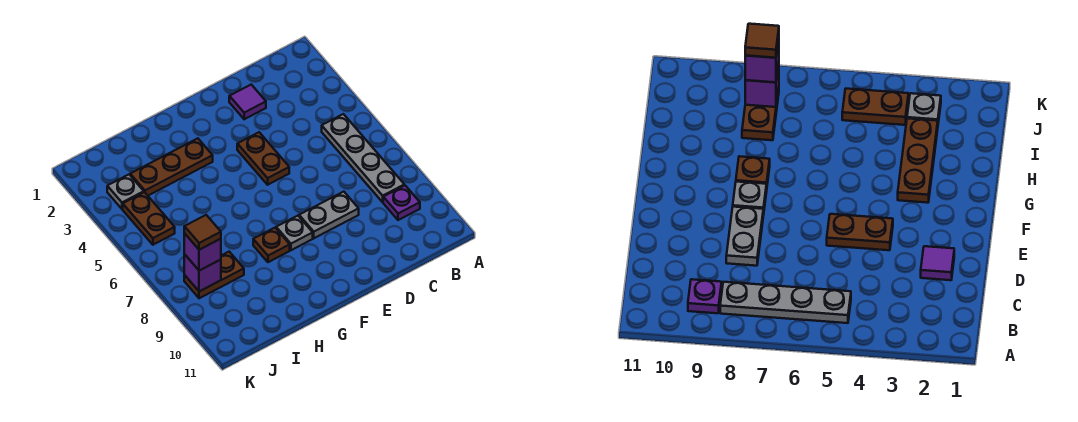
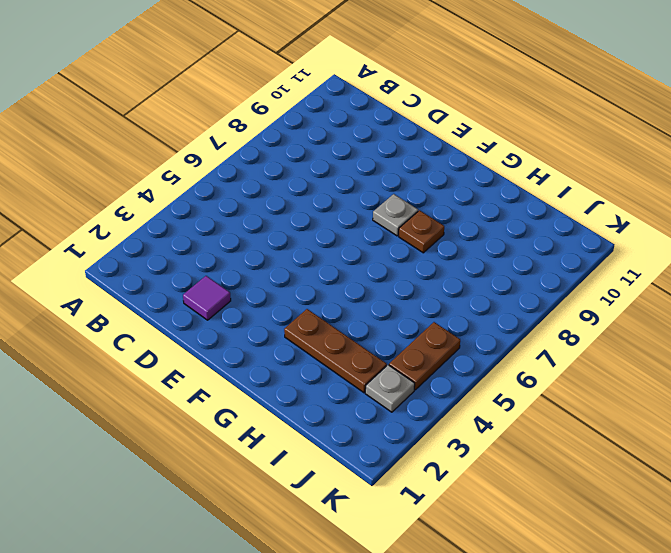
none -> grey 1x4 plate [322,114,404,202]
none -> purple 1x1 plate [383,185,420,220]
none -> grey 1x2 plate [299,192,359,238]

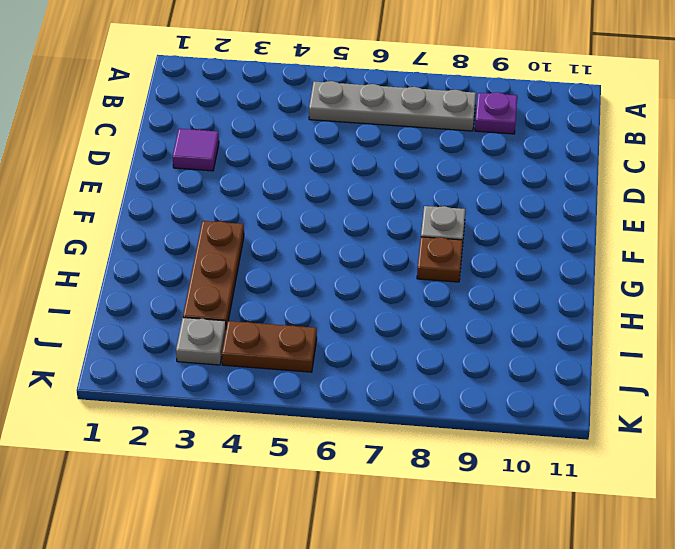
none -> grey 1x2 plate [299,192,359,238]
none -> brown 1x2 plate [237,132,289,185]
none -> brown 1x2 plate [184,252,244,298]

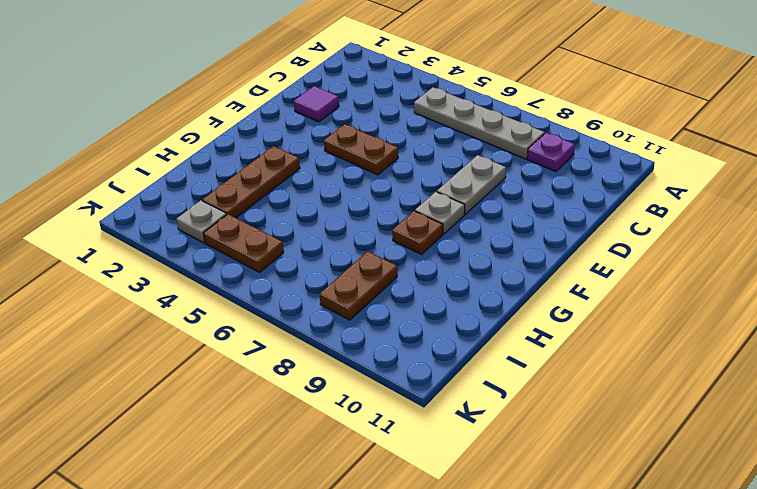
none -> purple 1x1 brick [184,254,221,291]
none -> purple 1x1 brick [184,233,221,271]
none -> brown 1x1 tile [184,215,221,250]

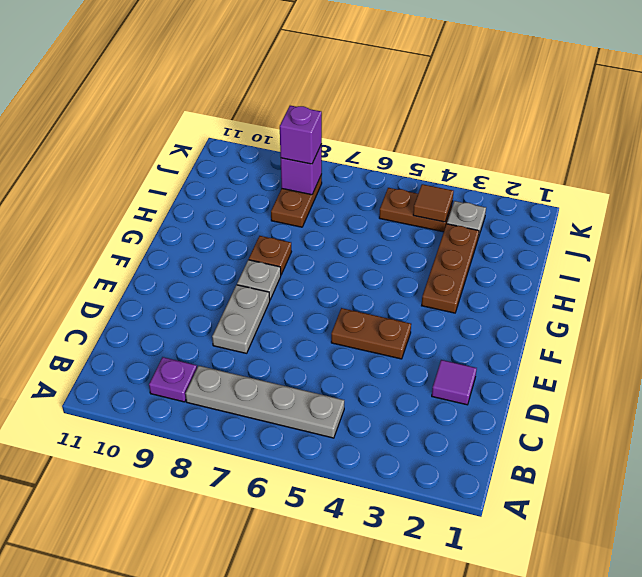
brown 1x1 tile [413,184,454,222] -> brown 1x1 tile moved to [184,215,221,250]

